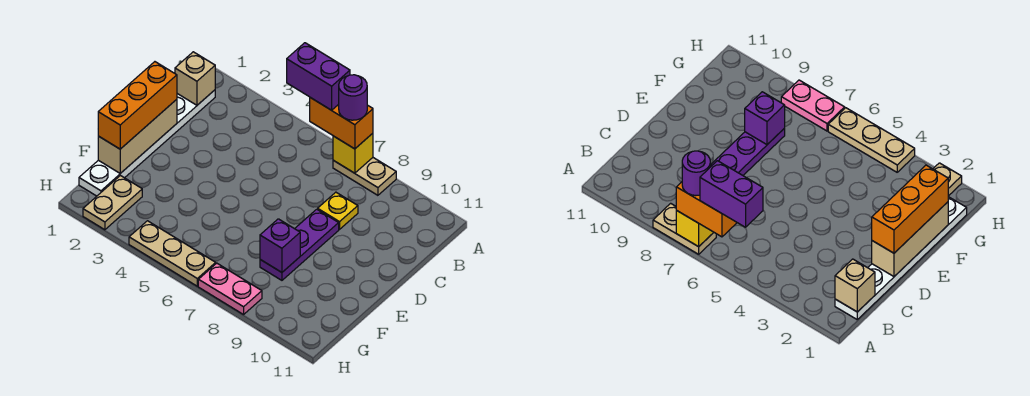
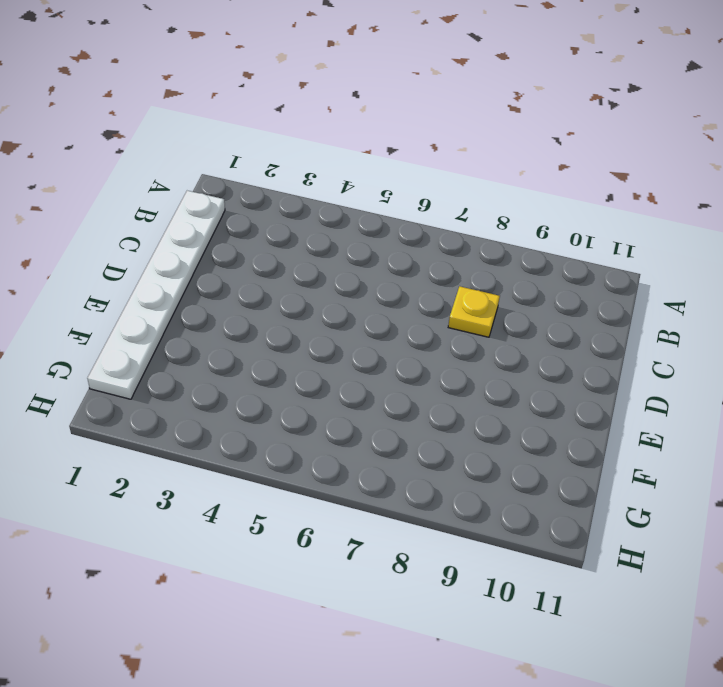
none -> tan 1x2 plate [333,158,396,195]
none -> purple 1x3 plate [260,209,339,280]
none -> tan 1x2 plate [83,176,142,230]

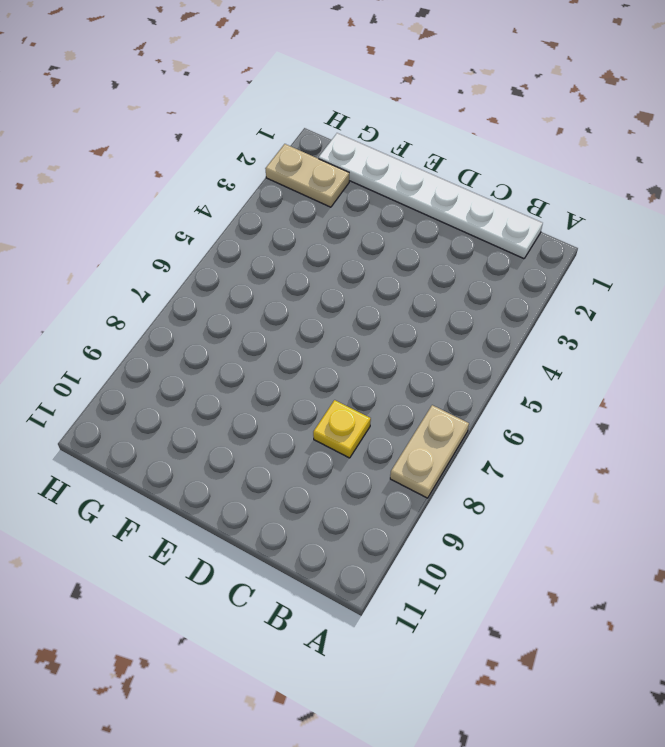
none -> purple 1x3 plate [260,209,339,280]
none -> tan 1x3 plate [129,221,216,286]
none -> pink 1x2 plate [198,263,262,314]

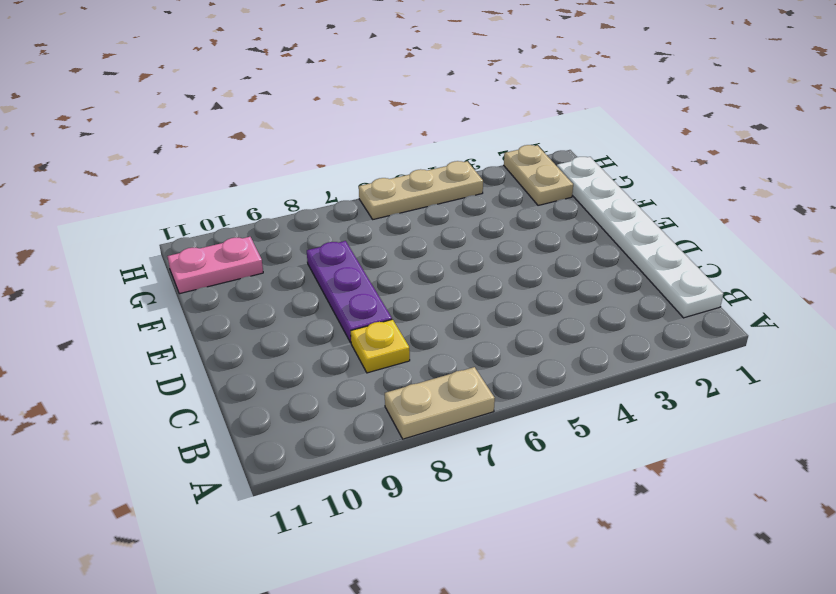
pink 1x2 plate [167,237,263,294] -> pink 1x2 plate moved to [198,263,262,314]
none -> yellow 1x1 brick [333,133,373,173]
none -> tan 1x1 brick [175,52,215,105]
none -> tan 1x3 brick [98,99,177,173]

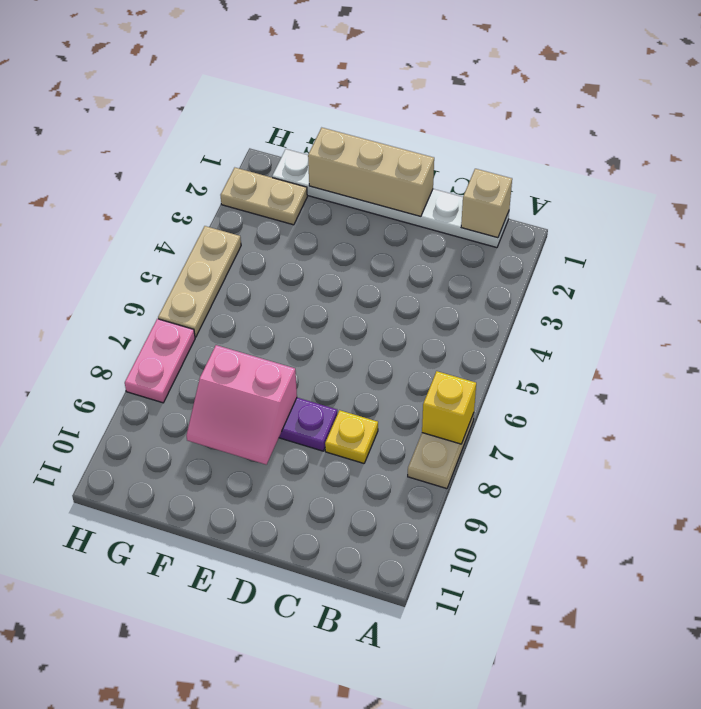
pink 2x2 slope [186,345,297,465] -> purple 1x1 brick [260,219,300,272]
none -> orange 1x2 brick [310,98,373,149]
none -> orange 1x3 brick [98,62,177,149]
none -> purple 1x2 brick [287,43,350,110]

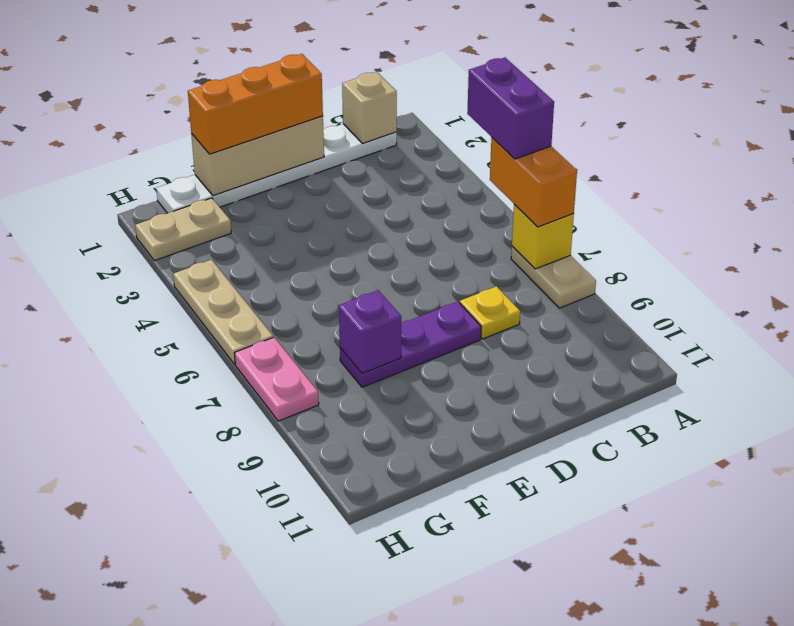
none -> purple 1x1 round brick [339,75,367,120]

